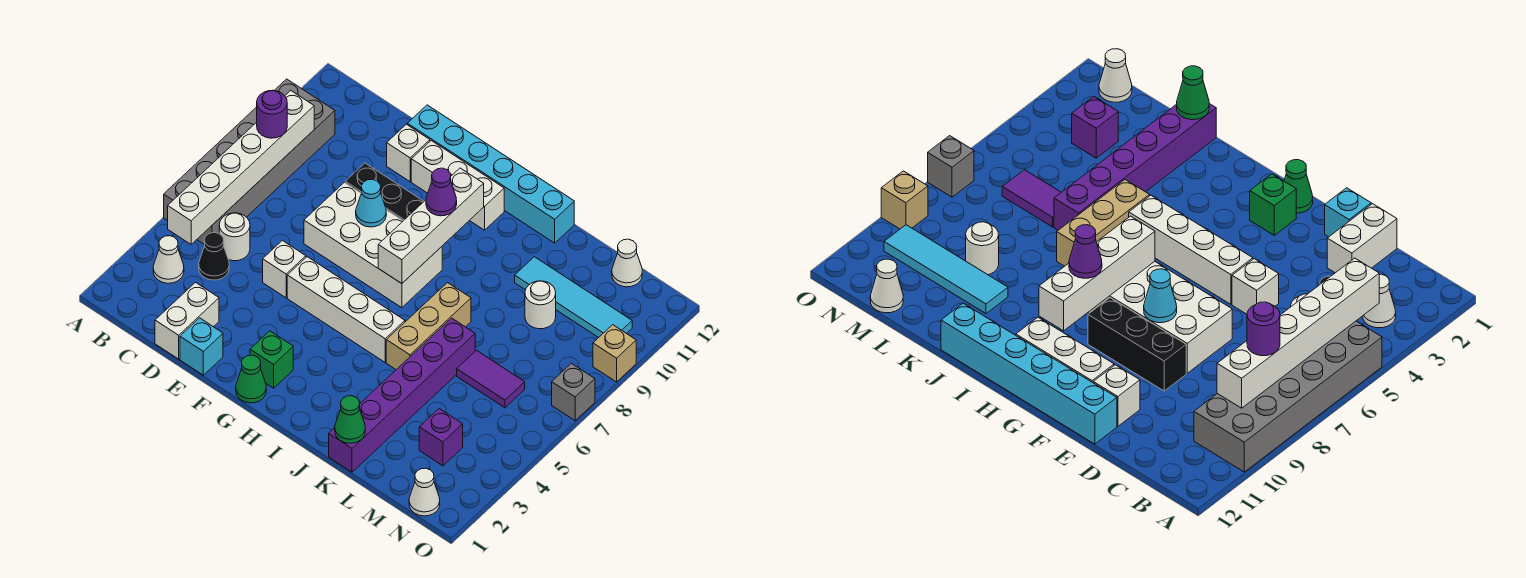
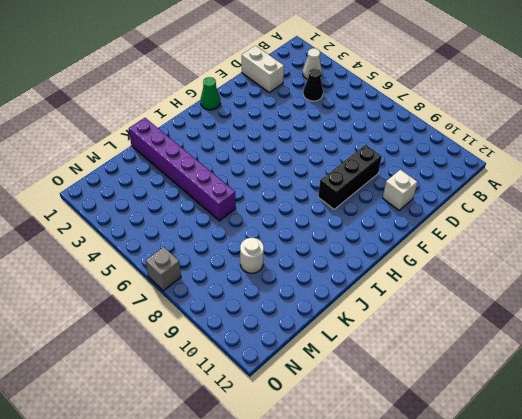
none -> grey 2x6 brick [164,79,335,245]
none -> white 1x1 round brick [219,213,250,261]
none -> cyan 1x1 brick [180,318,223,375]
none -> white 1x1 brick [263,240,306,298]

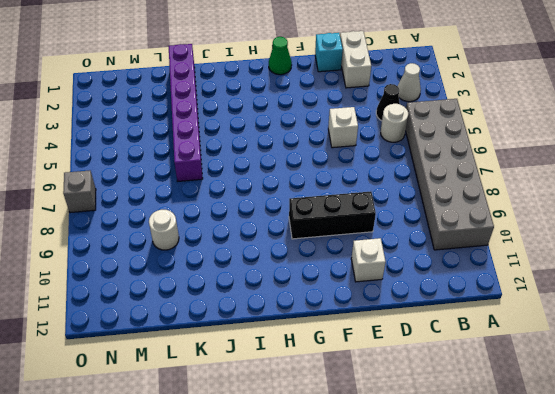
none -> white 2x4 brick [304,182,442,308]
none -> cyan 1x6 brick [407,105,574,243]
none -> white 1x4 brick [287,257,405,362]
none -> white 1x3 brick [411,141,504,230]

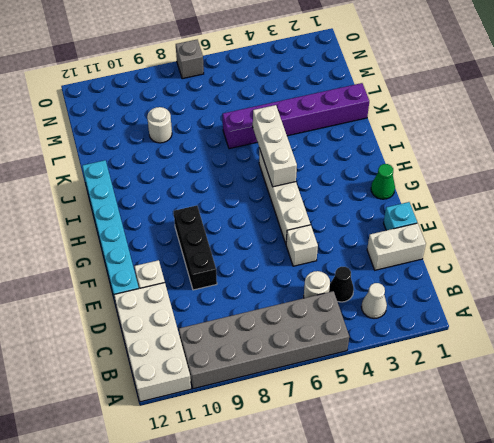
white 2x4 brick [114,283,191,402] -> white 2x4 brick moved to [304,182,442,308]
white 1x3 brick [253,105,297,187] -> white 1x3 brick moved to [411,141,504,230]
none -> green 1x1 brick [250,331,293,388]
none -> tan 1x3 brick [386,283,471,370]
none -> cyan 1x4 tile [515,257,632,338]
none -> purple 1x2 tile [457,350,525,408]

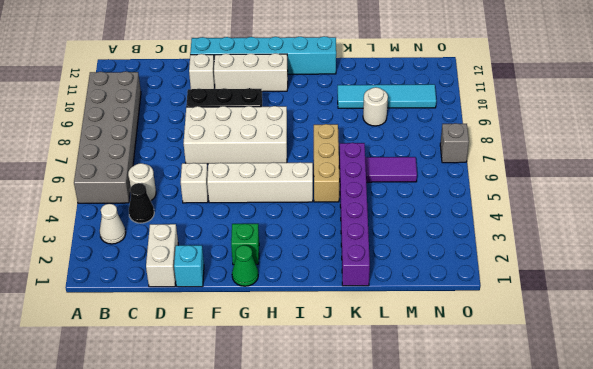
none -> purple 1x1 brick [419,409,463,466]
none -> white 1x1 cone [612,239,642,287]
none -> white 1x1 cone [409,468,440,516]
none -> tan 1x1 brick [593,325,636,382]

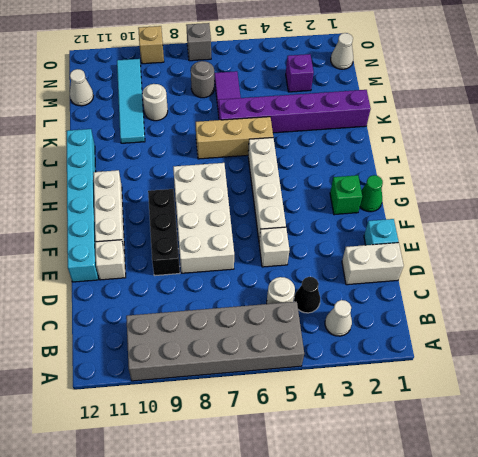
grey 1x1 round brick [191,61,214,98] -> none
none -> white 1x6 brick [168,90,314,244]
none -> cyan 1x1 cone [356,179,386,227]
none -> white 1x4 brick [378,168,484,284]
none -> green 1x1 cone [335,396,365,443]

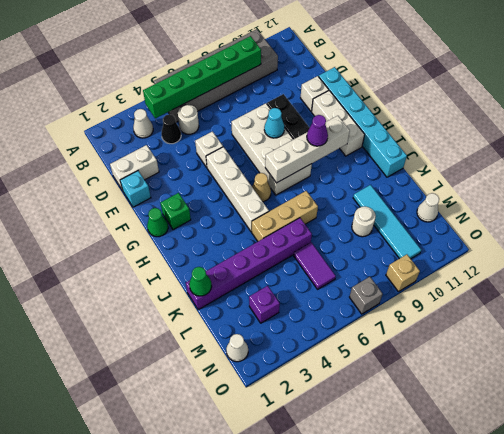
green 1x6 brick [143,36,261,118] -> white 1x6 brick [168,90,314,244]
tan 1x1 cone [252,173,271,202] -> none
none -> purple 1x1 round brick [257,90,287,138]

